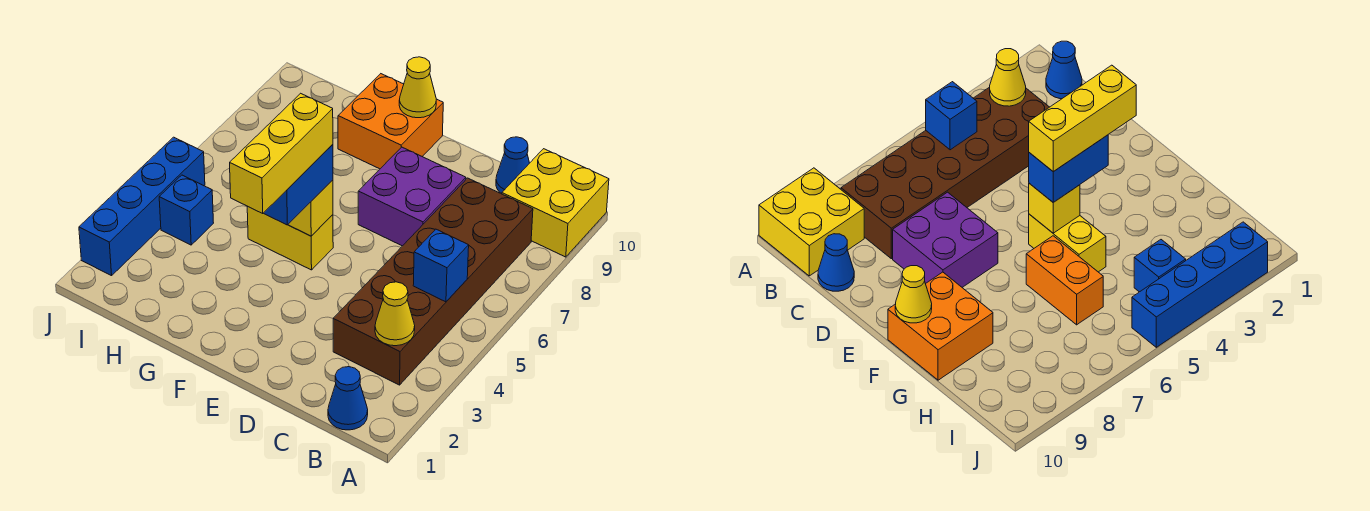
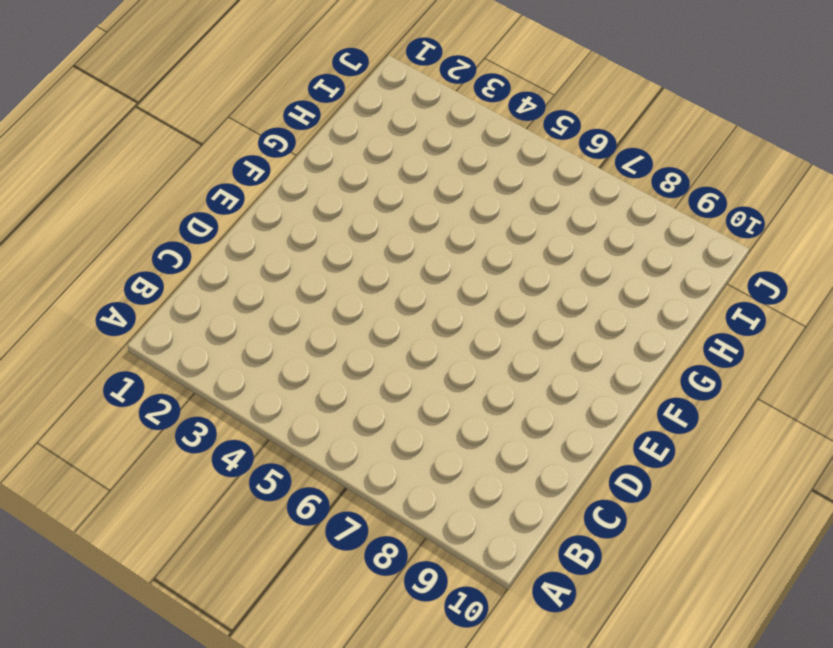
none -> yellow 2x2 brick [502,149,609,257]
none -> blue 1x1 cone [328,367,368,430]
none -> brown 2x6 brick [333,178,533,385]

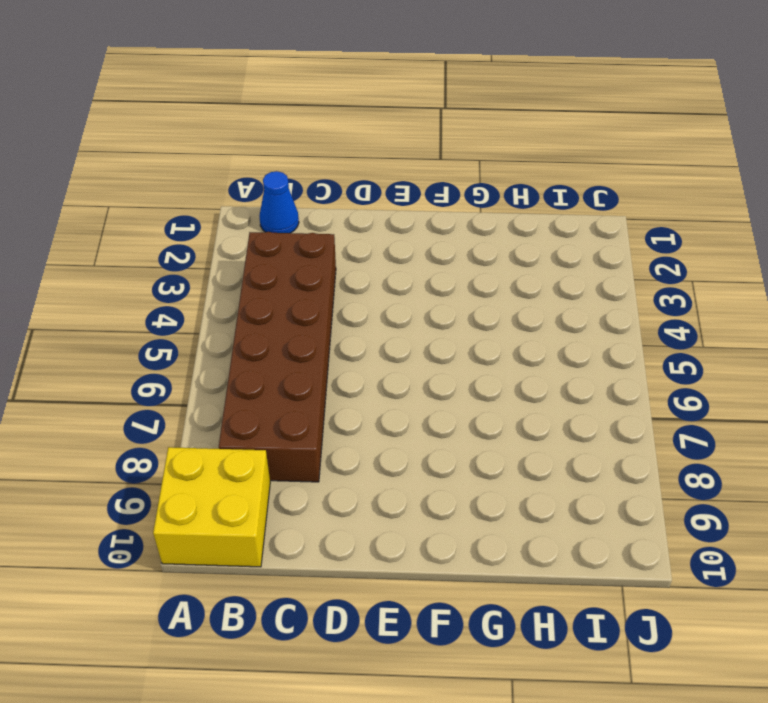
none -> blue 1x1 cone [496,137,529,194]
none -> purple 2x2 brick [358,147,466,246]
none -> yellow 1x2 brick [247,206,333,270]

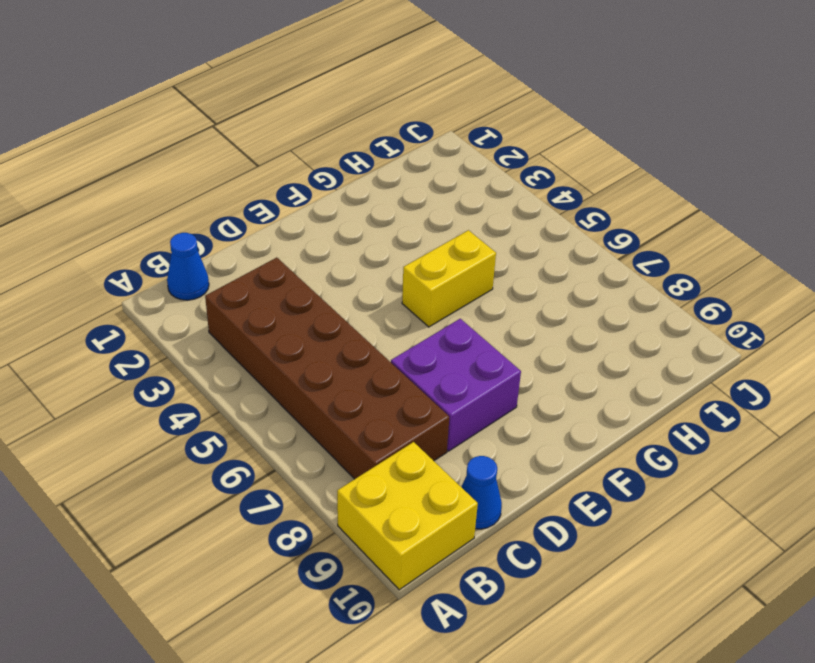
none -> orange 2x2 brick [338,74,443,169]
none -> orange 1x2 brick [1026,236,1103,325]
none -> blue 1x1 brick [159,175,213,245]

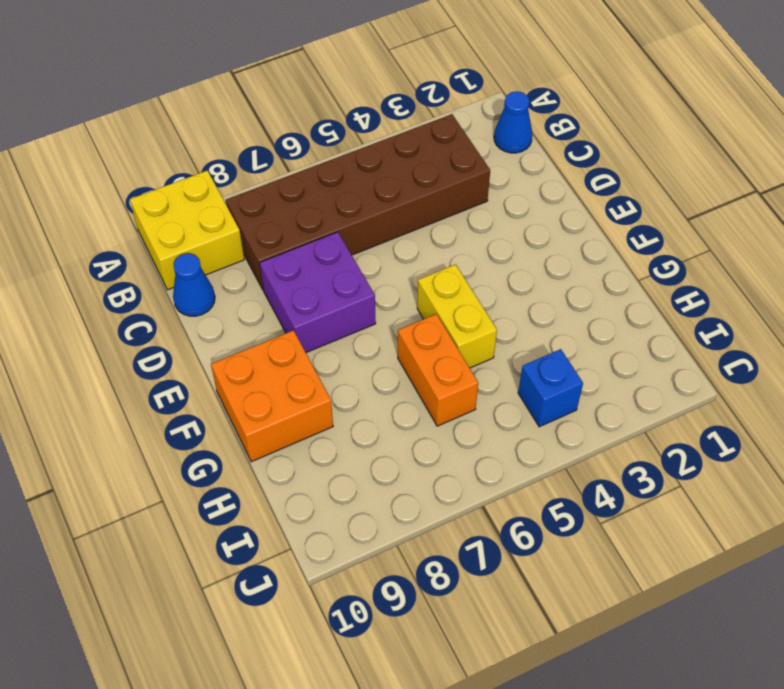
none -> blue 1x4 brick [79,137,205,276]
none -> yellow 1x1 cone [375,282,415,346]
none -> blue 1x1 brick [413,229,469,302]

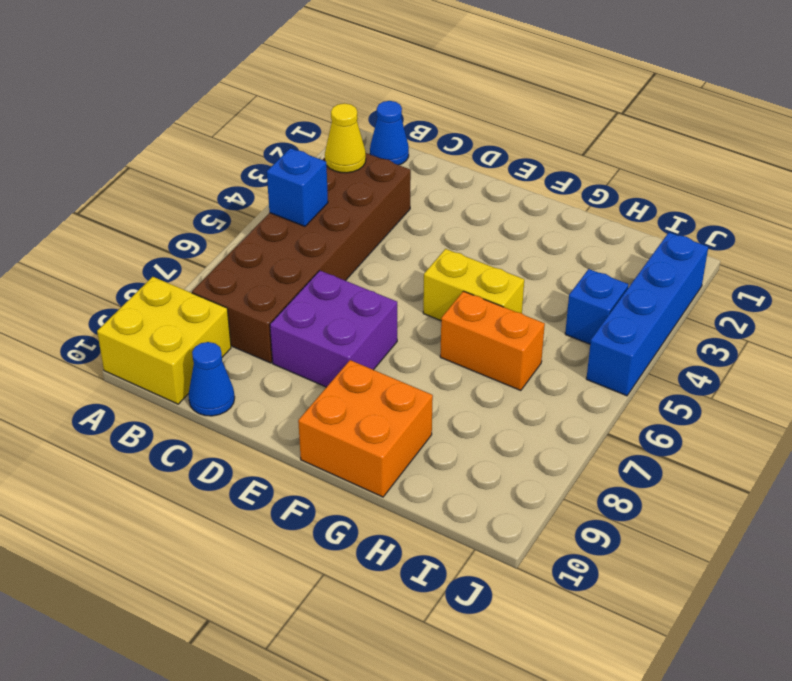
none -> yellow 1x1 brick [288,180,333,236]
none -> yellow 1x1 cone [399,57,436,118]
none -> blue 1x2 brick [264,144,333,225]

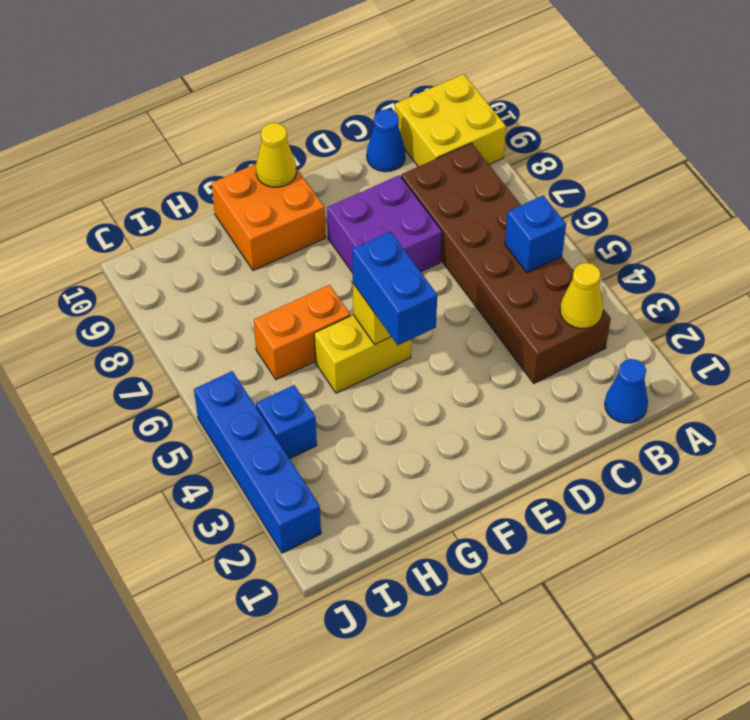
none -> yellow 1x3 brick [230,93,333,213]

